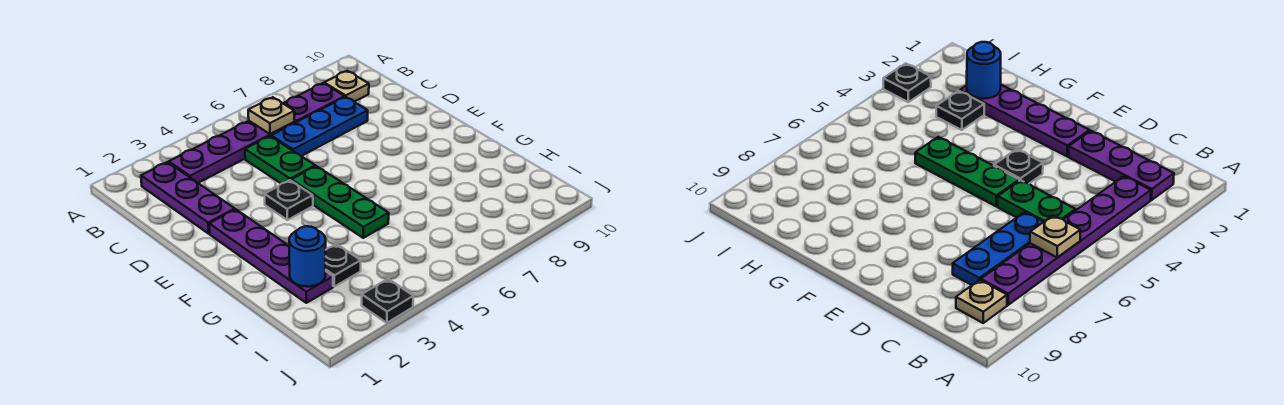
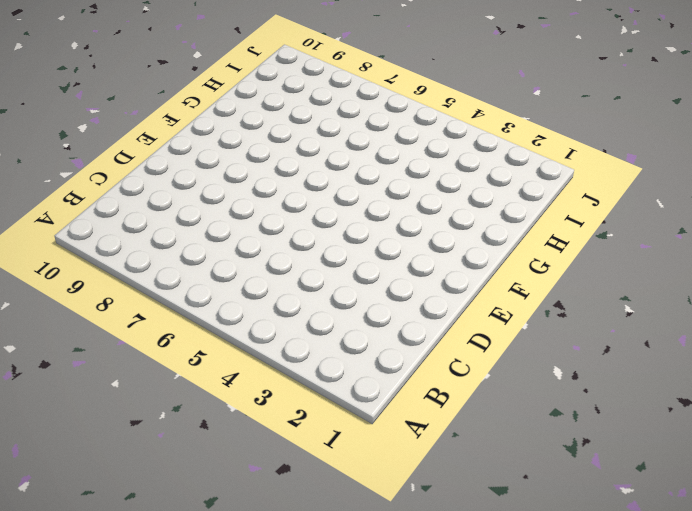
none -> purple 1x3 plate [141,162,235,234]
none -> purple 1x6 plate [169,83,345,183]
none -> tan 1x1 plate [324,71,369,102]

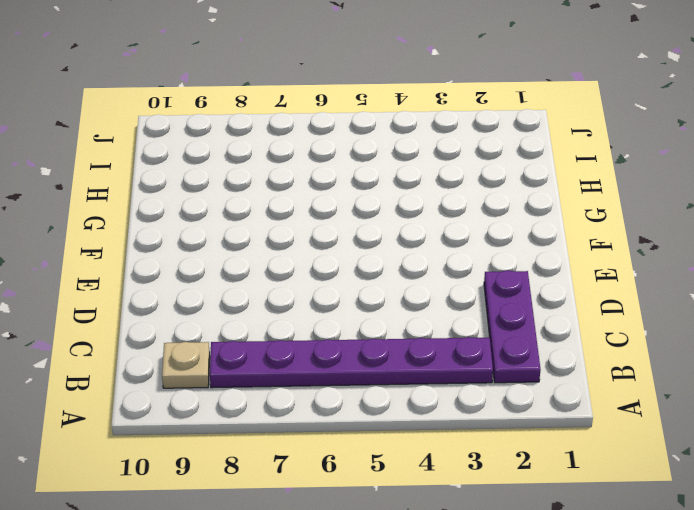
none -> green 1x2 plate [245,136,315,184]
none -> blue 1x3 plate [271,97,368,156]
none -> purple 1x4 plate [209,209,333,303]

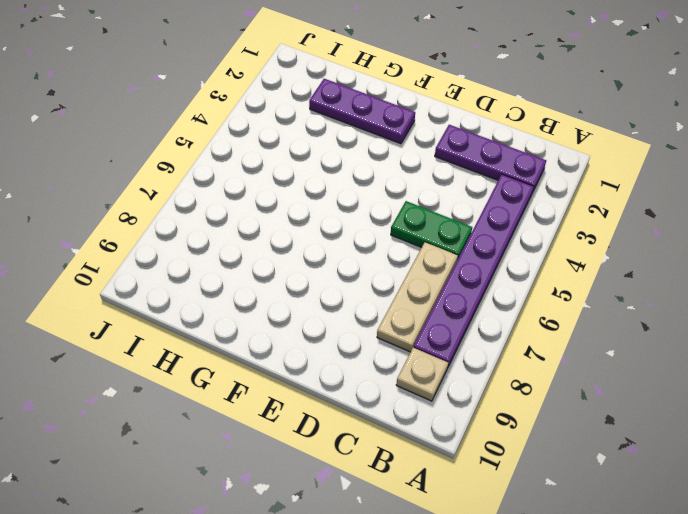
tan 1x3 plate [377,242,458,352] -> blue 1x3 plate [271,97,368,156]
purple 1x3 plate [309,79,415,144] -> purple 1x4 plate [209,209,333,303]
none -> black 1x1 plate [265,180,313,220]
none -> green 1x3 plate [291,166,389,238]
none -> black 1x1 plate [326,244,361,287]

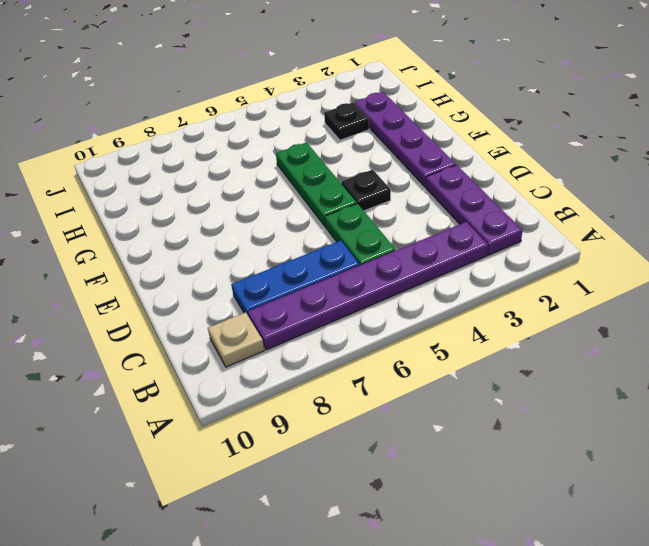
none -> black 1x1 plate [362,279,413,323]
none -> tan 1x1 plate [248,97,295,134]
none -> blue 1x1 round brick [289,226,326,287]

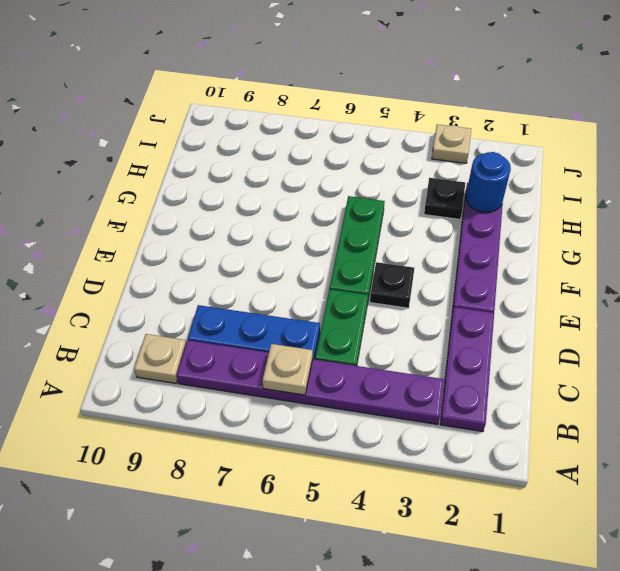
tan 1x1 plate [432,124,471,163] -> black 1x1 plate [362,279,413,323]

